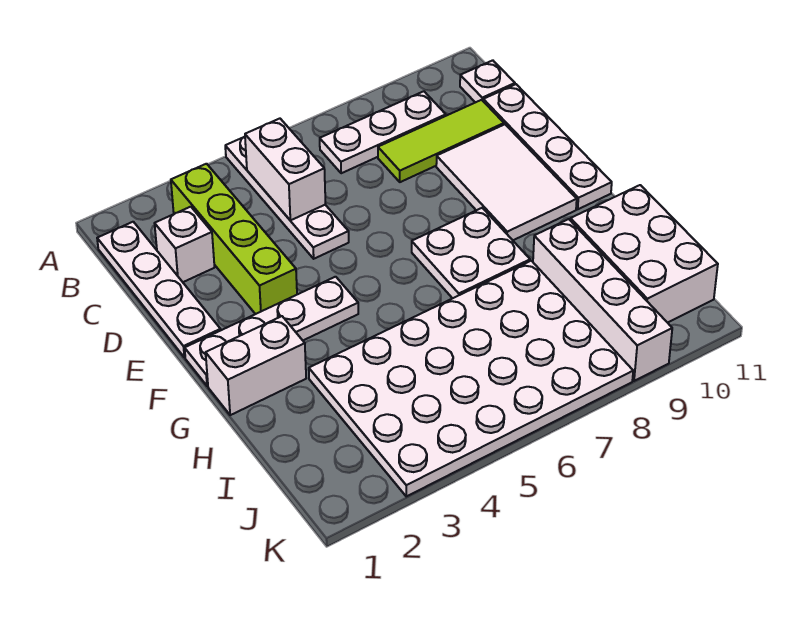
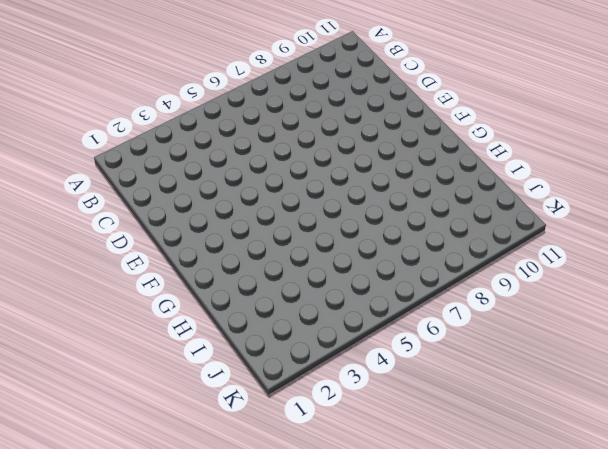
none -> white 1x4 plate [225,137,349,259]
none -> white 1x4 plate [97,222,221,358]
none -> lime 1x4 brick [171,164,297,314]

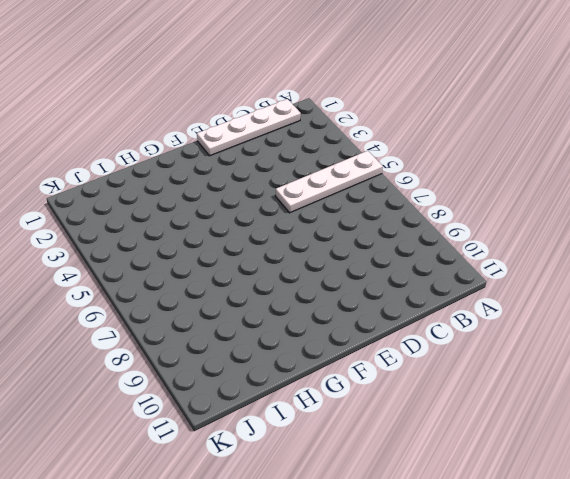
none -> lime 1x4 brick [171,164,297,314]
none -> white 1x3 plate [320,91,446,173]
none -> white 1x1 plate [460,60,515,103]

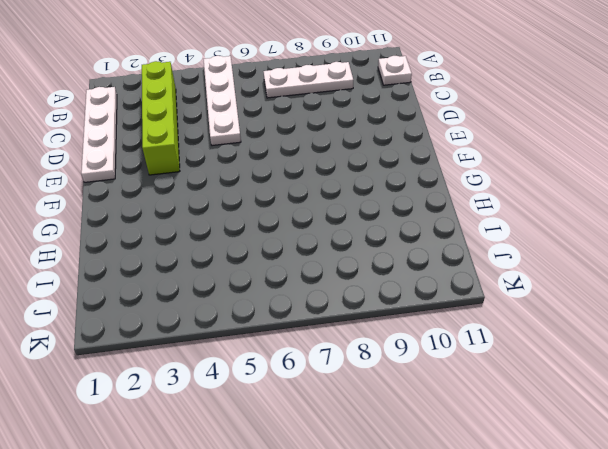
none -> white 1x1 brick [155,207,215,282]
none -> lime 1x3 tile [378,100,504,182]
none -> white 1x4 plate [483,84,612,209]

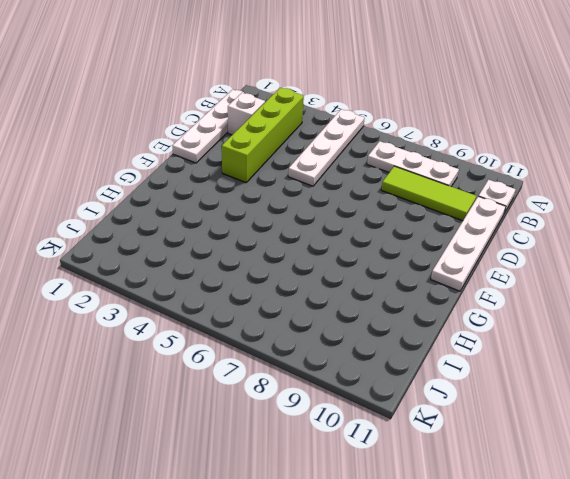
none -> white 2x3 tile [436,124,577,240]
none -> white 1x4 plate [185,277,358,386]
none -> white 2x2 plate [412,208,530,298]

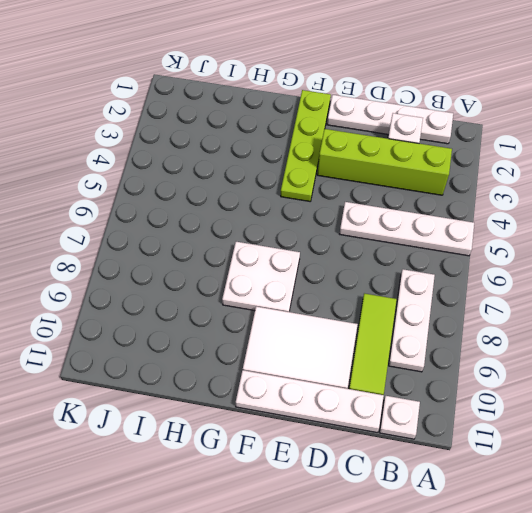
lime 1x4 plate [281,90,331,201] -> white 1x4 plate [185,277,358,386]
none -> white 1x2 brick [206,316,306,415]
none -> white 4x6 plate [309,261,633,496]
none -> white 1x4 brick [533,219,672,381]

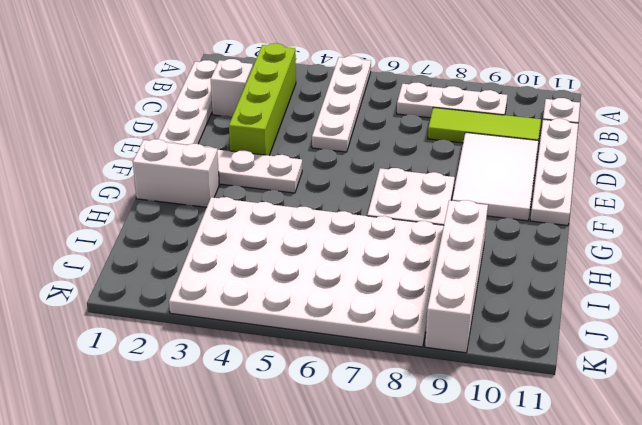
none -> white 2x3 brick [570,185,718,323]
none -> white 1x2 brick [245,119,326,220]

